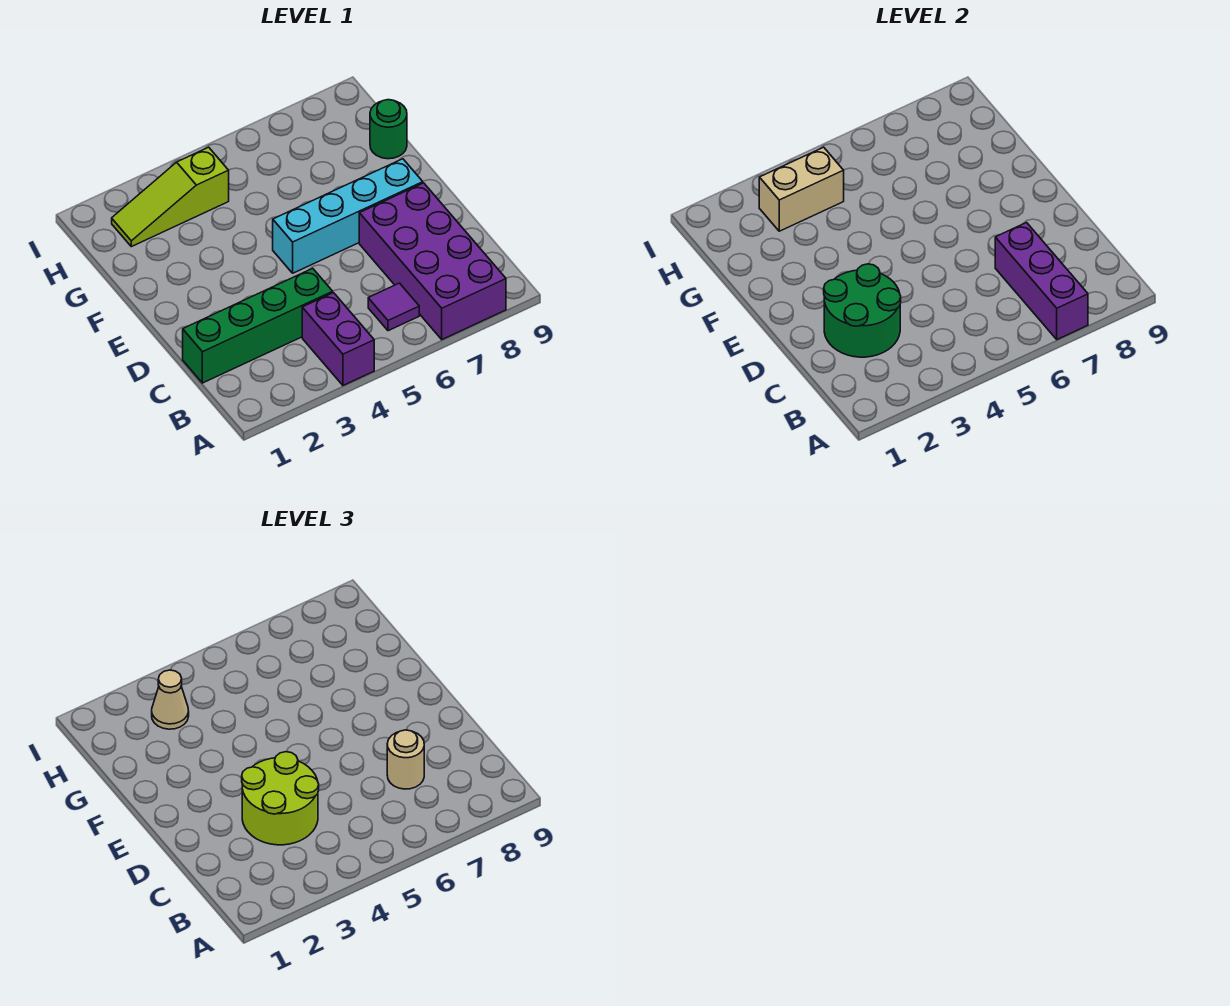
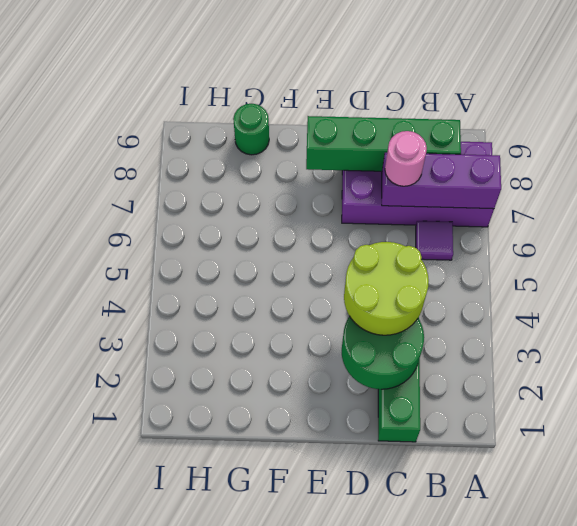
green 1x4 brick [306,116,461,171] -> none
pink 1x1 round brick [385,131,427,186] -> tan 1x1 round brick [387,730,424,789]
none -> purple 1x2 brick [302,293,374,385]
none -> cyan 1x4 brick [273,159,423,273]
none -> lime 1x3 slope [112,147,229,247]

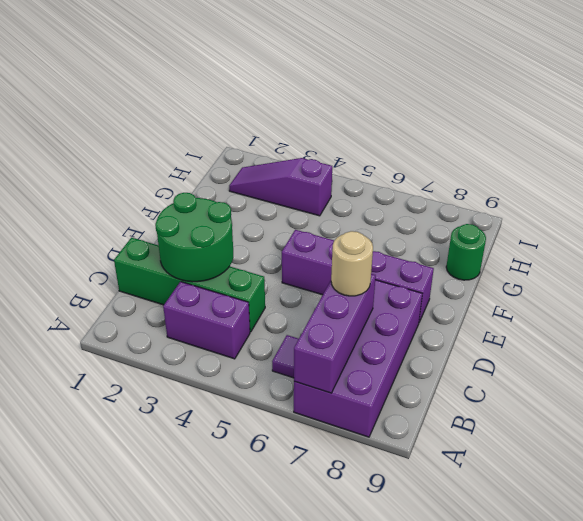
purple 1x2 brick [163,282,250,359] -> purple 1x2 brick turned to [302,293,374,385]
purple 1x4 brick [282,230,434,322] -> cyan 1x4 brick [273,159,423,273]
purple 1x3 slope [229,158,332,216] -> lime 1x3 slope [112,147,229,247]
none -> tan 1x2 brick [759,147,844,231]
none -> lime 2x2 round brick [242,752,319,845]
none -> tan 1x1 cone [152,670,189,729]

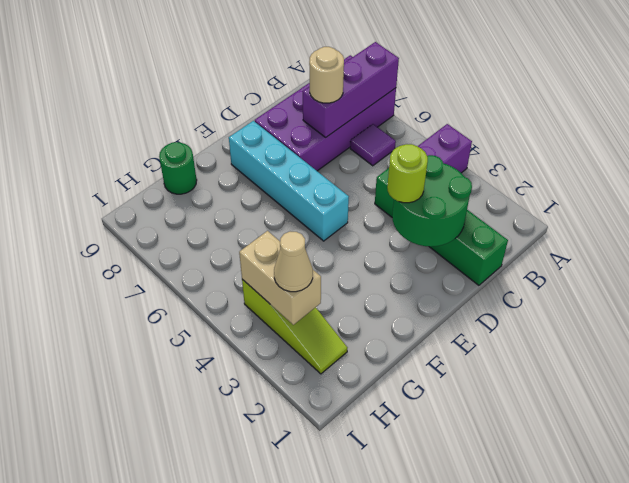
lime 1x1 round brick [387,144,428,203] -> lime 2x2 round brick [242,752,319,845]

